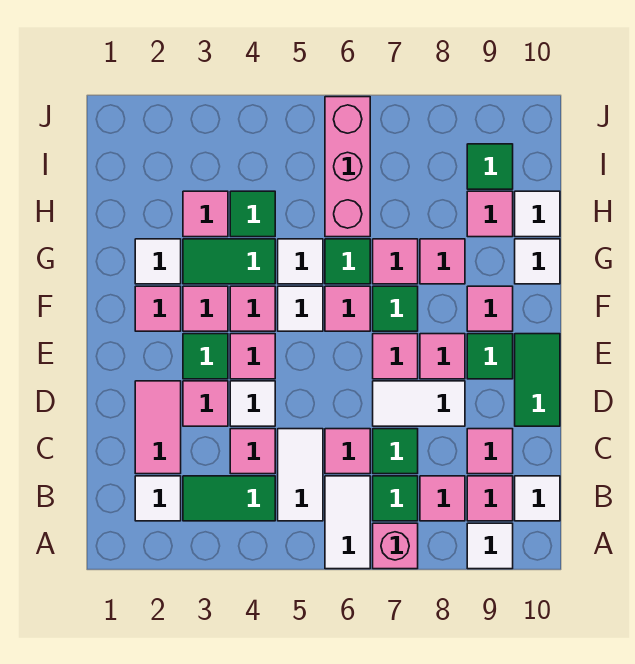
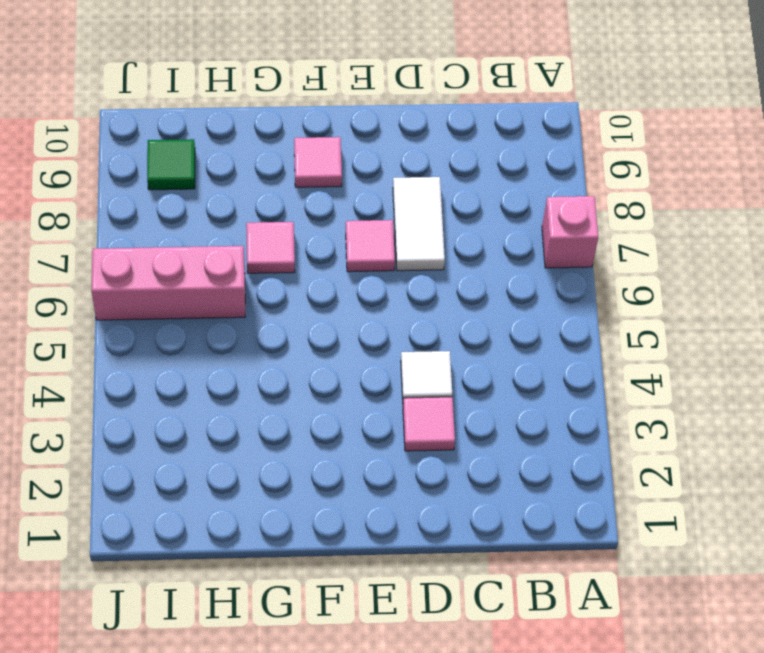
none -> white 1x2 tile [325,476,370,569]
none -> white 1x1 tile [467,523,513,569]
none -> white 1x1 tile [135,476,181,521]
none -> green 1x2 tile [183,476,275,521]

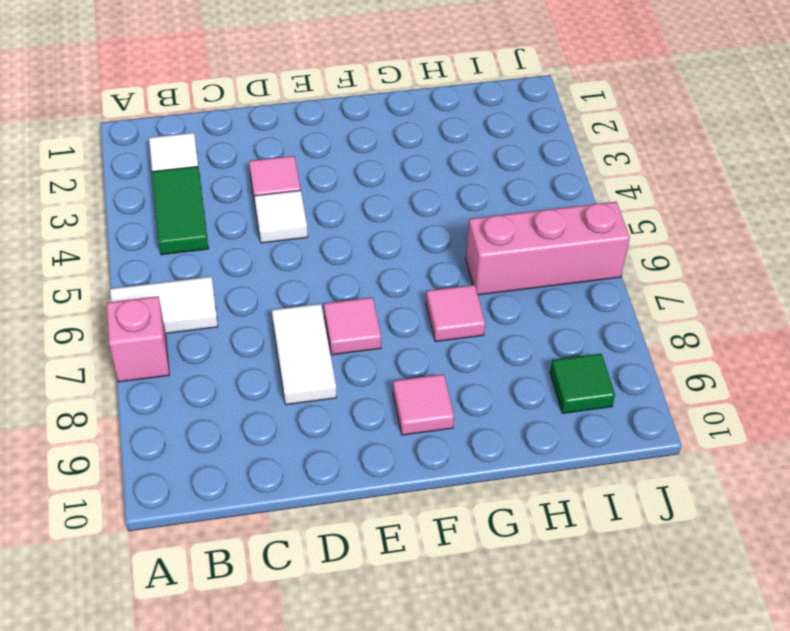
none -> white 1x1 tile [467,523,513,569]
none -> white 1x2 tile [278,429,323,521]
none -> green 1x1 tile [373,476,418,521]
none -> pink 1x1 tile [420,476,465,521]

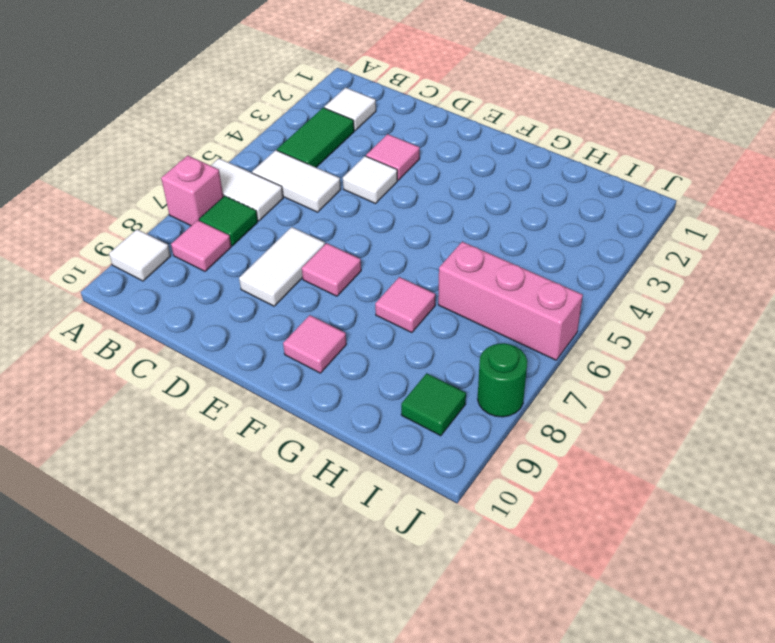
green 1x1 round brick [478,343,527,417] -> none
none -> pink 1x1 tile [467,476,513,521]
none -> white 1x1 tile [515,476,560,521]
none -> pink 1x2 tile [135,381,181,474]
none -> pink 1x1 tile [230,429,275,474]

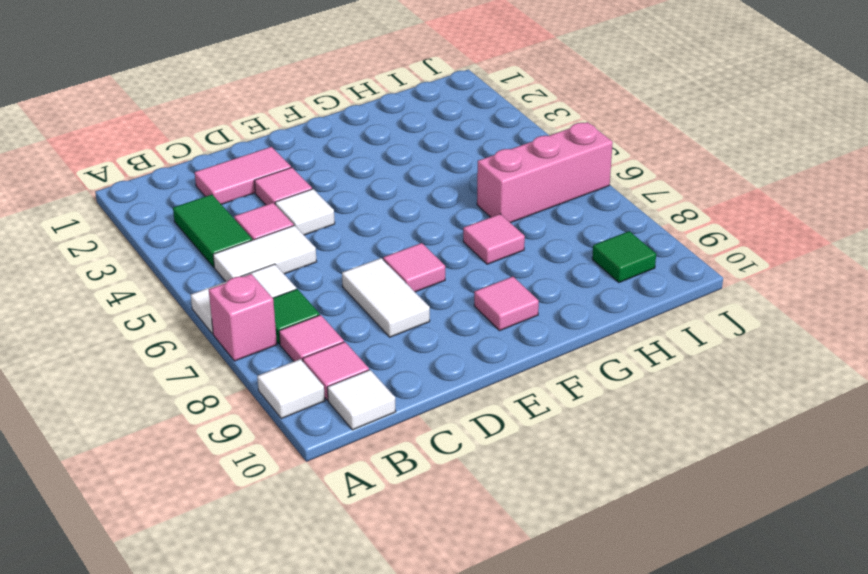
none -> white 1x1 tile [135,476,181,521]
none -> pink 1x1 tile [325,429,370,474]
none -> green 1x1 tile [373,429,418,474]
none -> pink 1x1 tile [467,429,513,474]

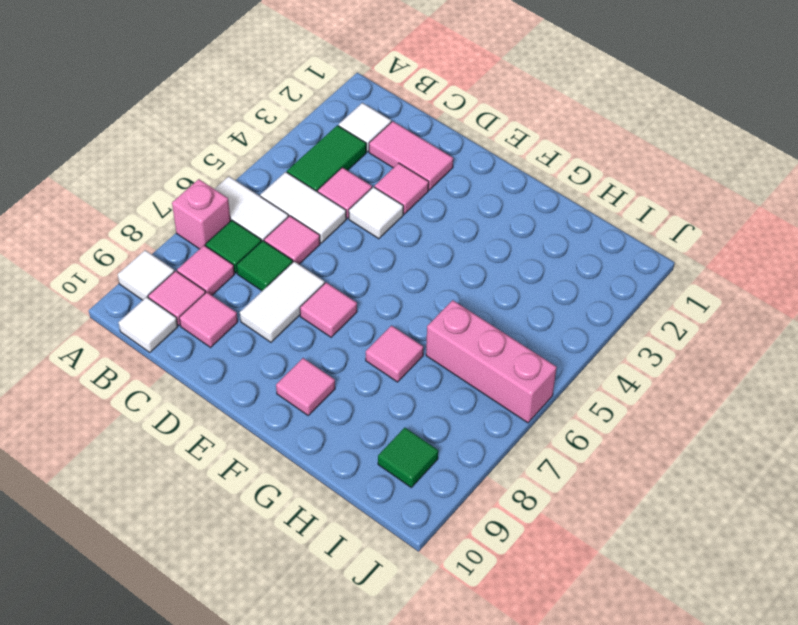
none -> green 1x2 tile [515,334,560,426]
none -> green 1x1 tile [183,334,228,379]
none -> pink 1x1 tile [230,334,275,379]
none -> pink 1x1 tile [420,334,465,379]

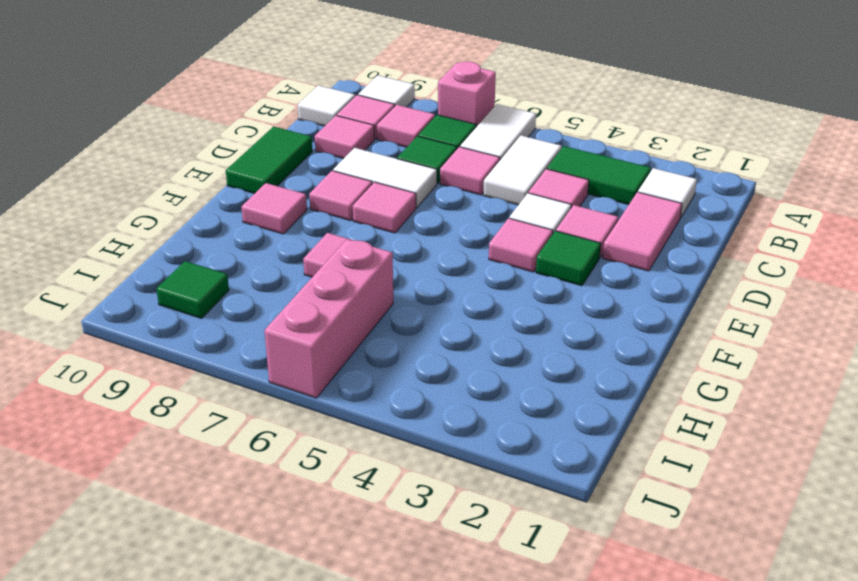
none -> green 1x1 tile [467,334,513,379]
none -> pink 1x1 tile [135,286,181,331]
none -> pink 1x1 tile [183,286,228,331]
none -> pink 1x1 tile [230,286,275,331]

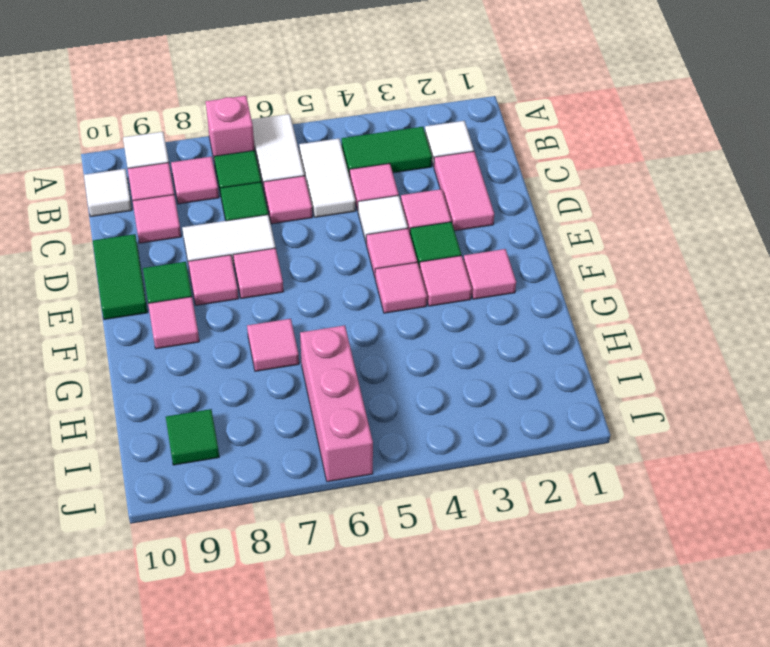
none -> white 1x1 tile [278,286,323,331]
none -> pink 1x1 tile [325,286,370,331]
none -> green 1x1 tile [373,286,418,331]
none -> white 1x1 tile [135,239,181,284]

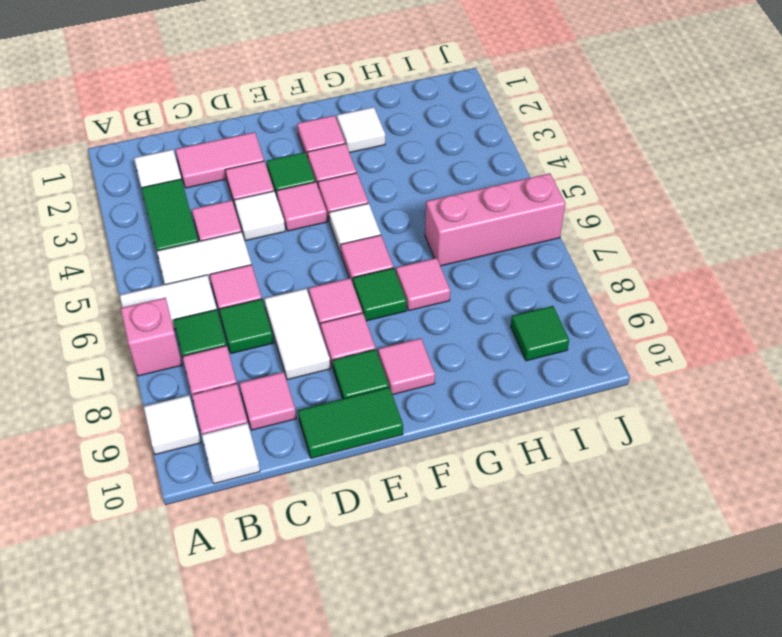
none -> green 1x2 tile [183,239,275,284]
none -> white 1x1 tile [278,239,323,284]
none -> green 1x1 tile [325,239,370,284]
none -> pink 1x1 tile [420,239,465,284]

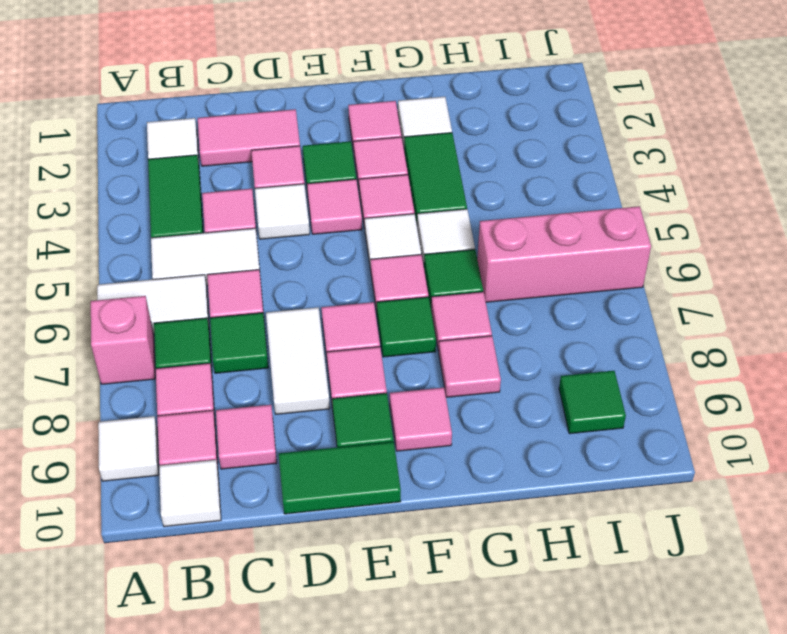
none -> white 1x1 tile [515,239,560,284]
none -> pink 1x1 tile [183,191,228,237]
none -> green 1x1 tile [230,191,275,237]
none -> pink 1x1 tile [467,191,513,237]

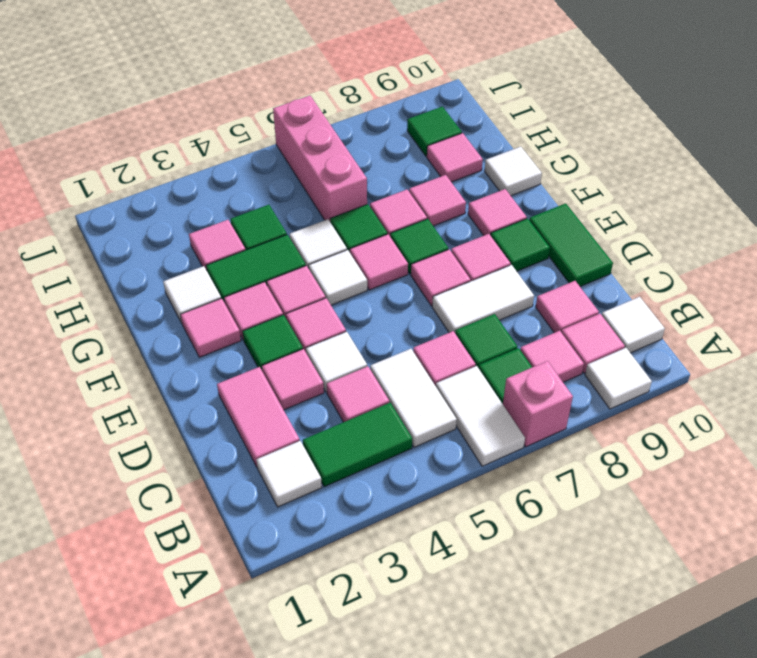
none -> white 1x1 tile [515,191,560,237]

